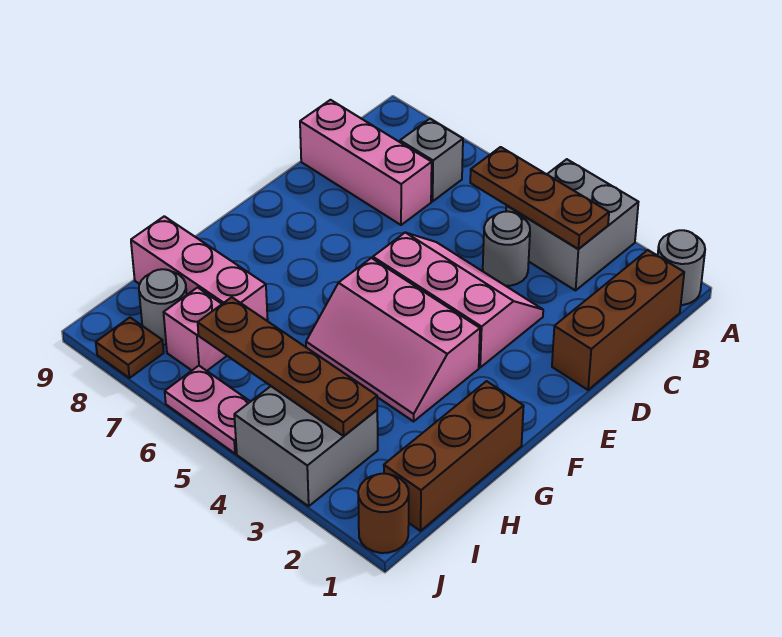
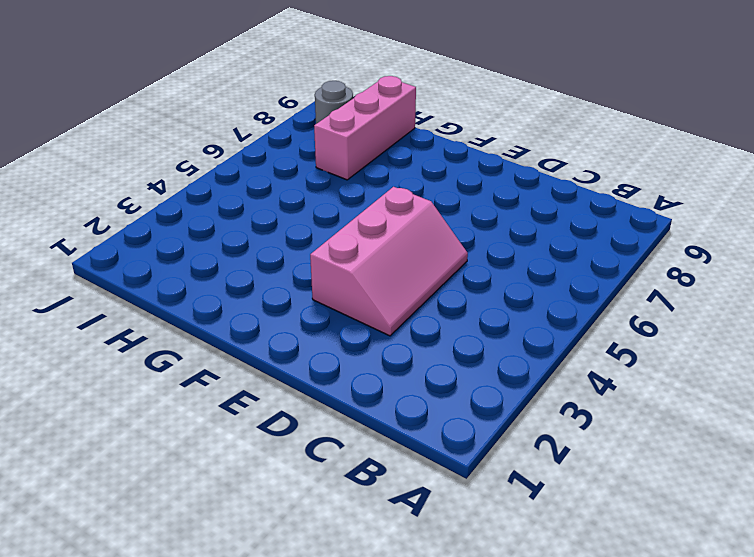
none -> grey 1x1 round brick [658,230,705,305]
none -> grey 2x2 brick [506,159,638,290]
none -> brown 1x3 brick [552,250,684,390]

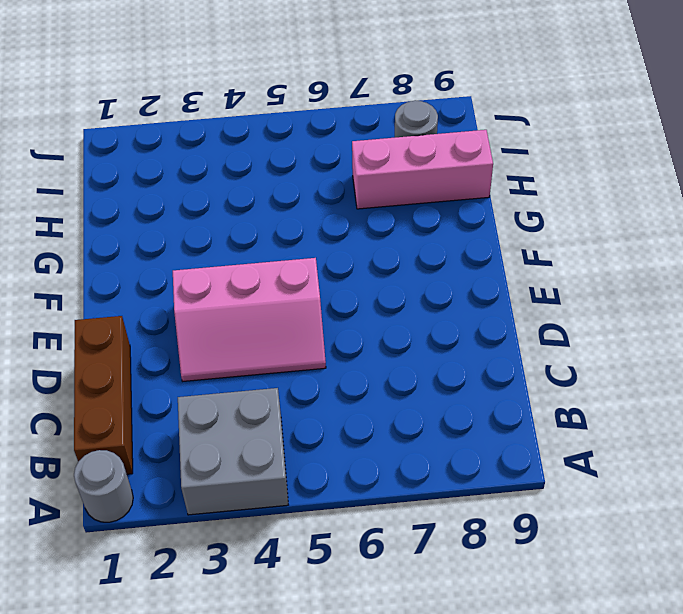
none -> grey 1x1 brick [400,119,463,201]
none -> grey 1x1 round brick [483,211,530,286]
none -> pink 1x3 brick [300,100,432,225]

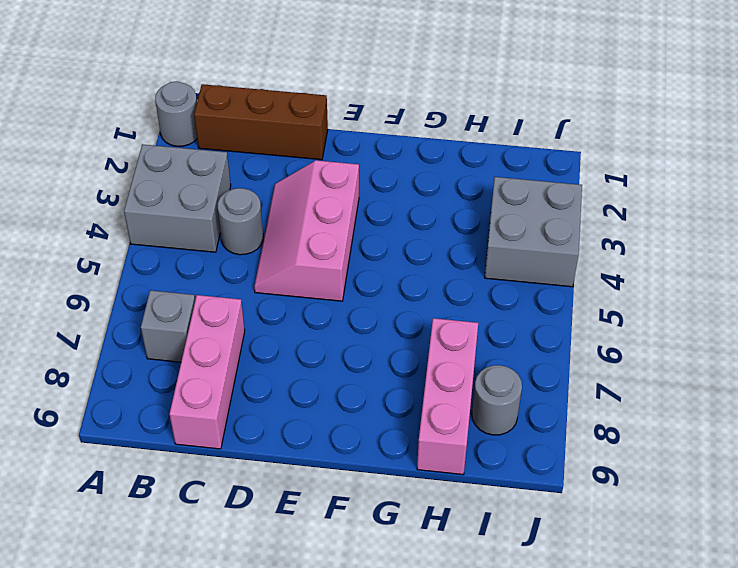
none -> pink 2x3 slope [306,258,480,421]
none -> brown 1x3 brick [384,381,524,531]
none -> pink 1x1 brick [164,288,227,371]

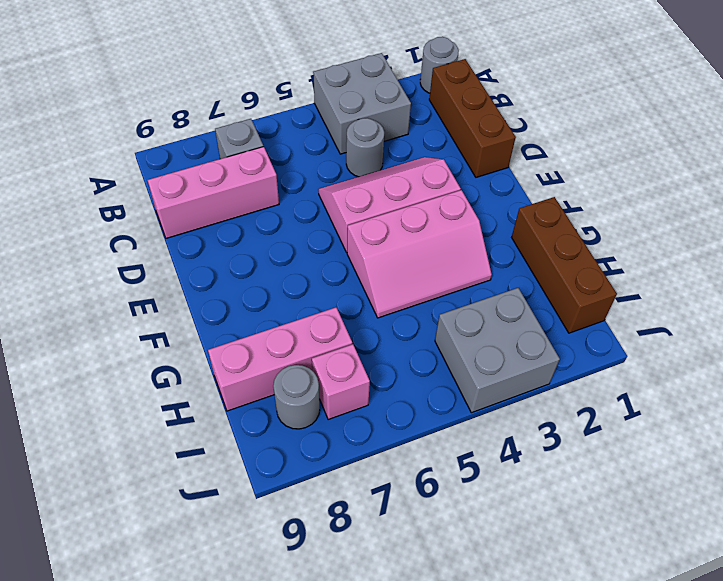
none -> brown 1x1 round brick [358,473,409,553]
none -> pink 1x2 plate [165,366,250,454]
none -> brown 1x1 plate [96,318,164,378]

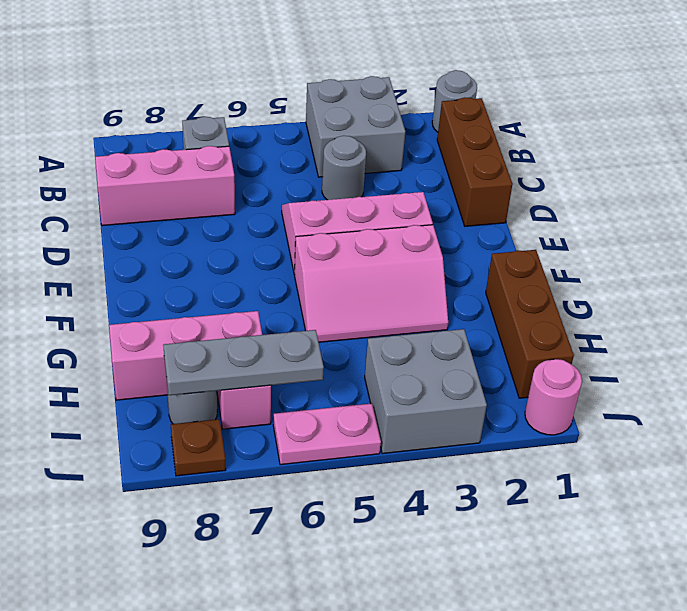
grey 1x3 plate [163,330,324,395] -> brown 1x4 plate [198,297,377,436]
pink 1x1 round brick [525,359,582,435] -> brown 1x1 round brick [358,473,409,553]
none -> brown 1x3 plate [470,147,609,249]

